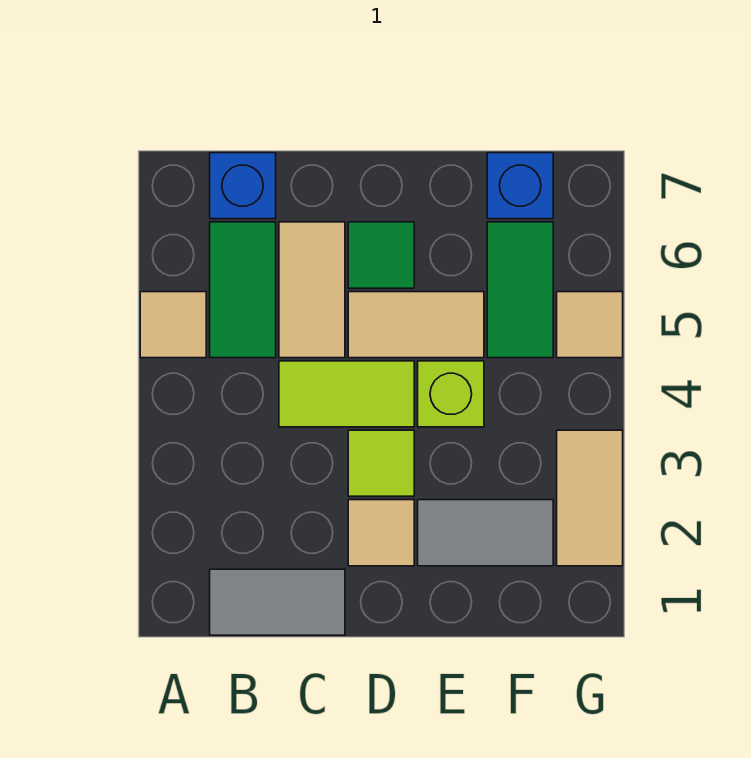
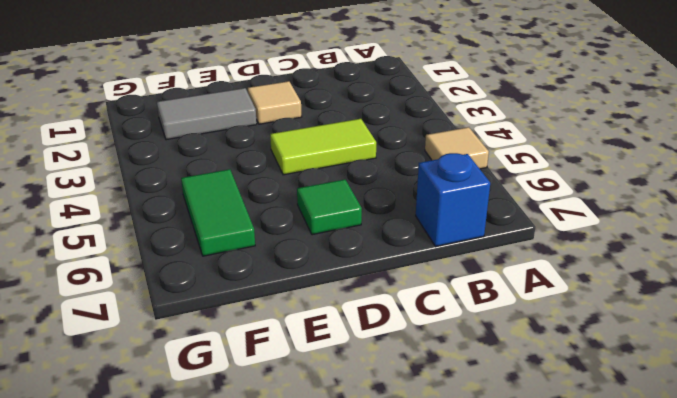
none -> grey 1x2 tile [210,569,345,635]
none -> green 1x2 tile [210,222,276,358]
none -> tan 1x2 tile [279,222,345,358]

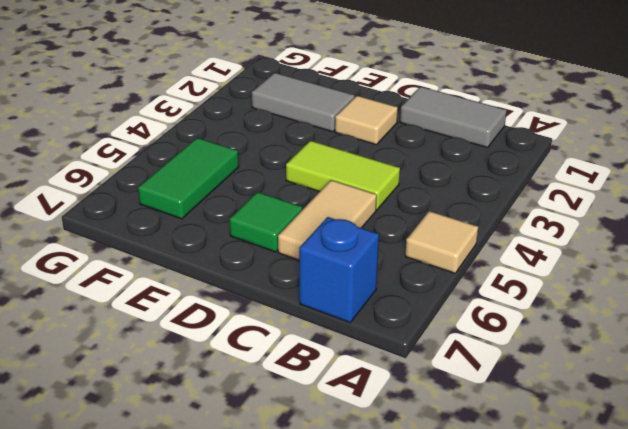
none -> green 1x2 tile [210,222,276,358]
none -> lime 1x1 tile [348,430,414,496]
none -> tan 1x2 tile [348,292,484,358]

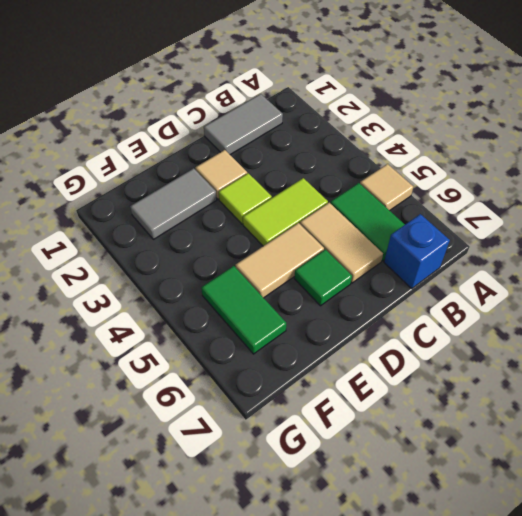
none -> lime 1x1 brick [418,361,484,427]
none -> blue 1x1 brick [487,153,553,219]
none -> tan 1x2 tile [557,430,623,566]

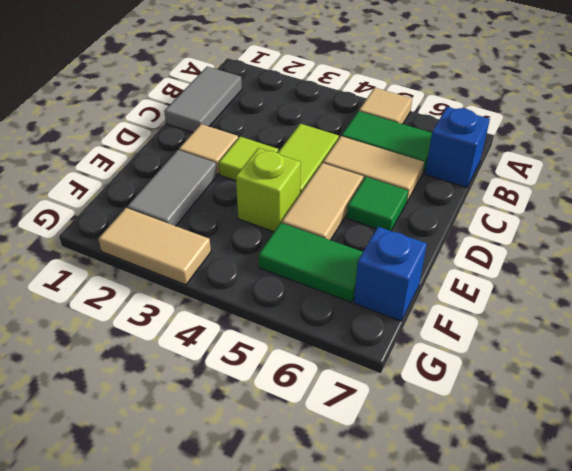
none -> tan 1x1 tile [557,292,623,358]

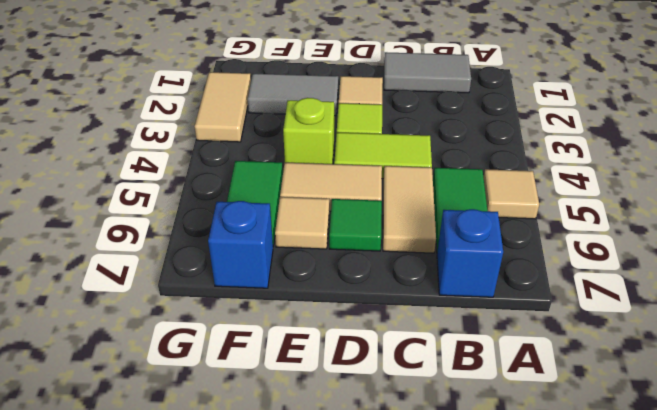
tan 1x1 tile [275,197,329,249] -> tan 1x1 tile moved to [557,292,623,358]

